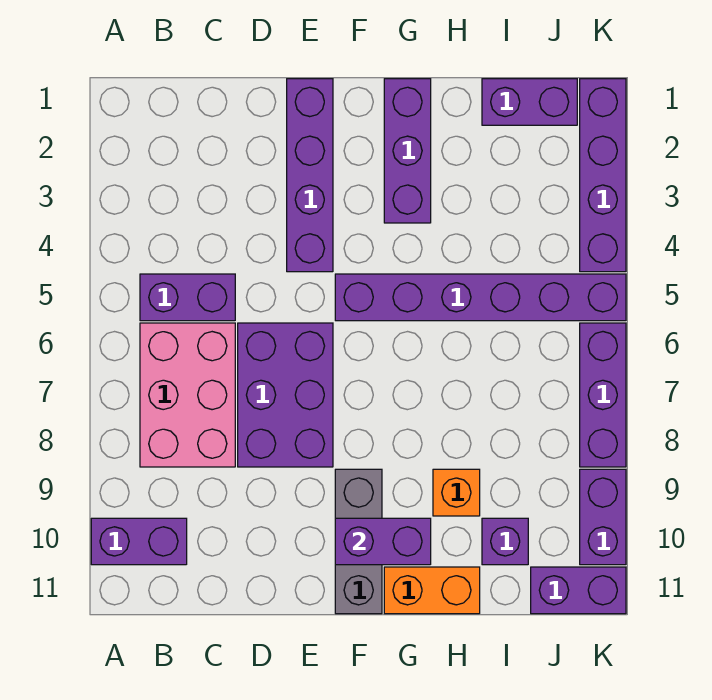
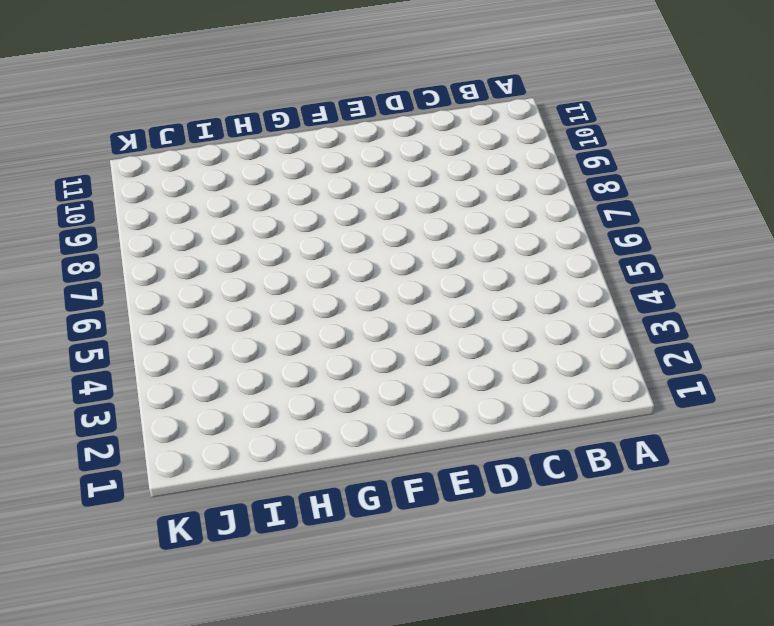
none -> purple 1x2 brick [91,518,187,565]
none -> purple 1x2 brick [140,274,235,321]
none -> pink 2x3 brick [140,323,235,467]

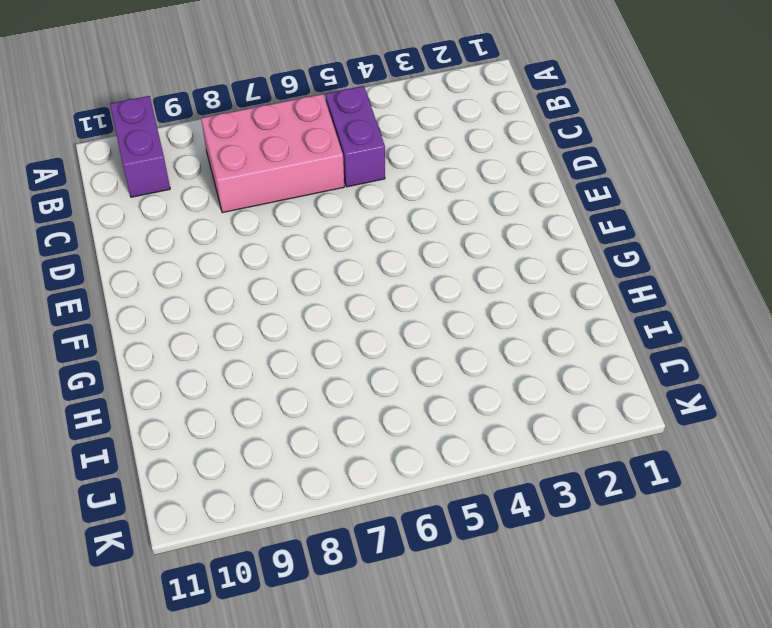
none -> purple 2x3 brick [238,323,333,467]
none -> purple 1x4 brick [287,79,333,272]
none -> purple 1x6 brick [335,274,626,321]

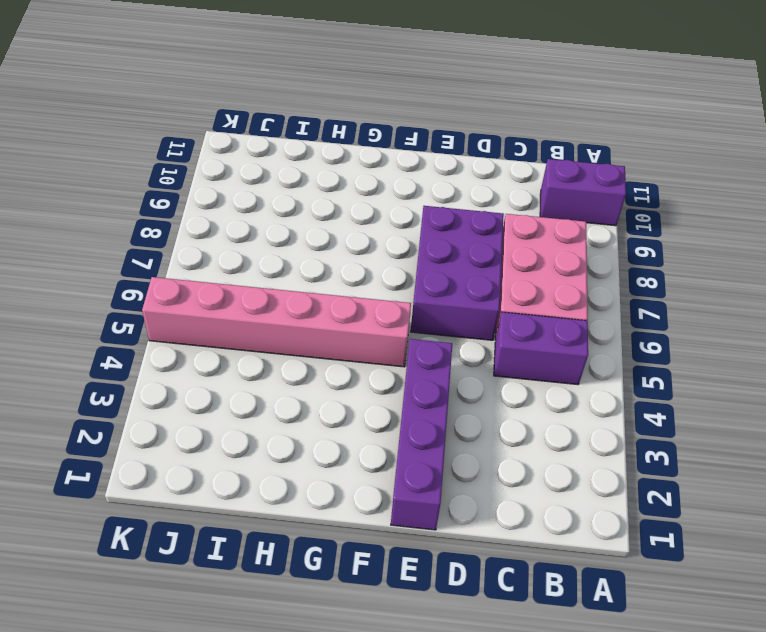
pink 1x6 brick [142,277,411,367] -> purple 1x6 brick [335,274,626,321]
none -> grey 1x3 brick [335,469,382,614]
none -> purple 1x3 brick [384,79,431,223]
none -> orange 1x2 brick [384,567,480,614]

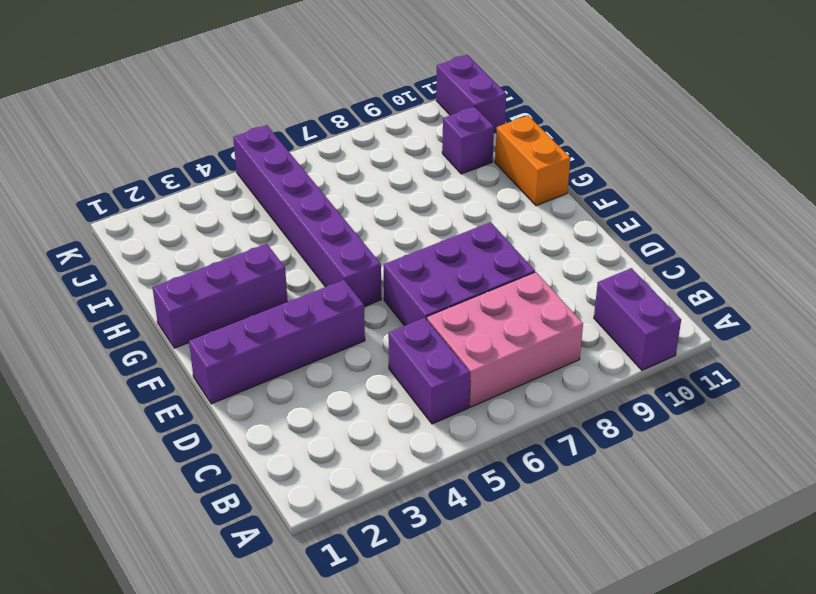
none -> grey 1x3 brick [335,469,382,614]
none -> orange 1x1 brick [433,469,480,516]
none -> purple 1x2 brick [482,79,577,125]

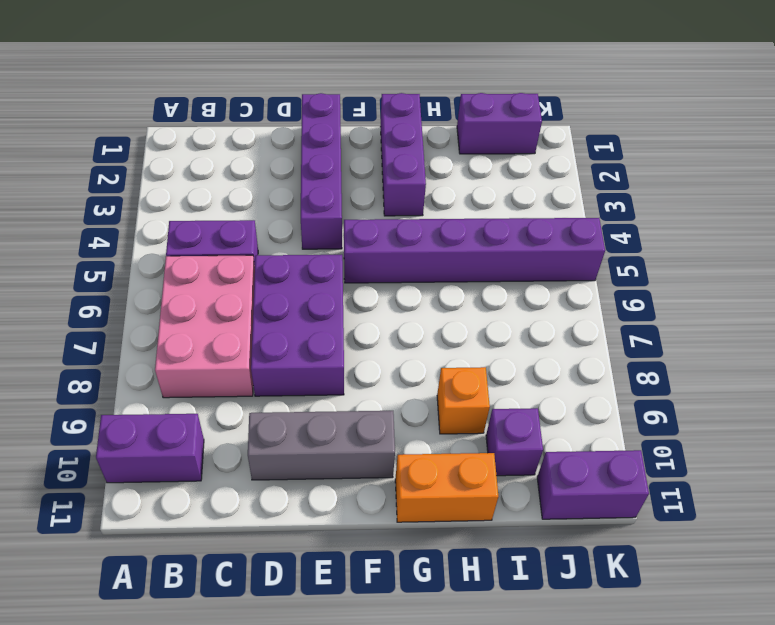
grey 1x3 brick [248,411,395,480] -> grey 1x3 brick turned to [335,469,382,614]
none -> purple 1x4 brick [580,79,626,272]
none -> purple 1x3 brick [580,323,626,467]
none -> purple 1x2 brick [580,469,626,565]

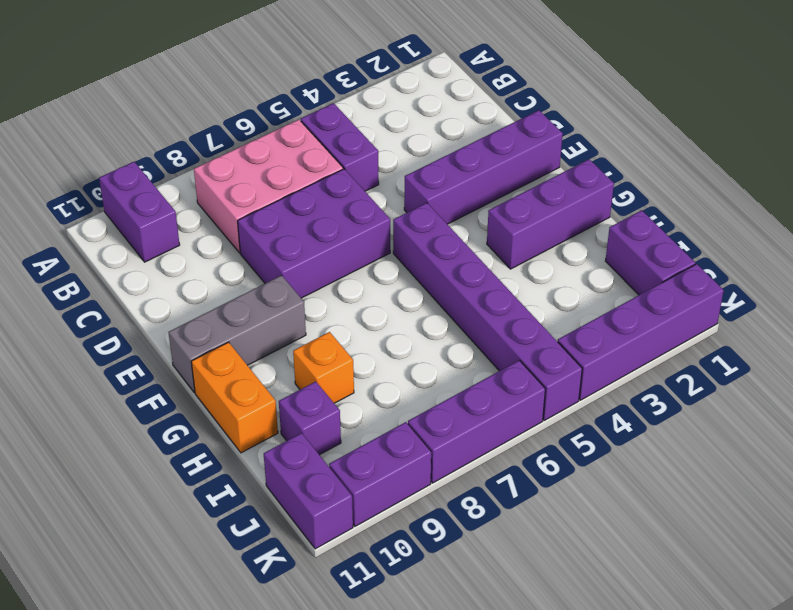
none -> purple 1x2 brick [335,518,431,565]

